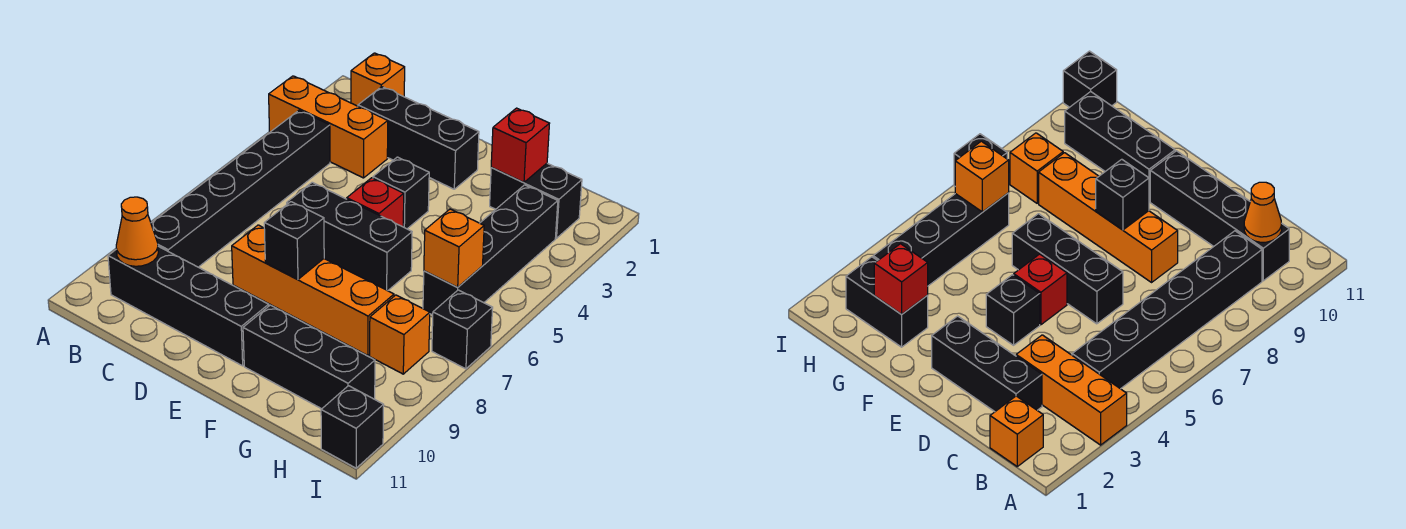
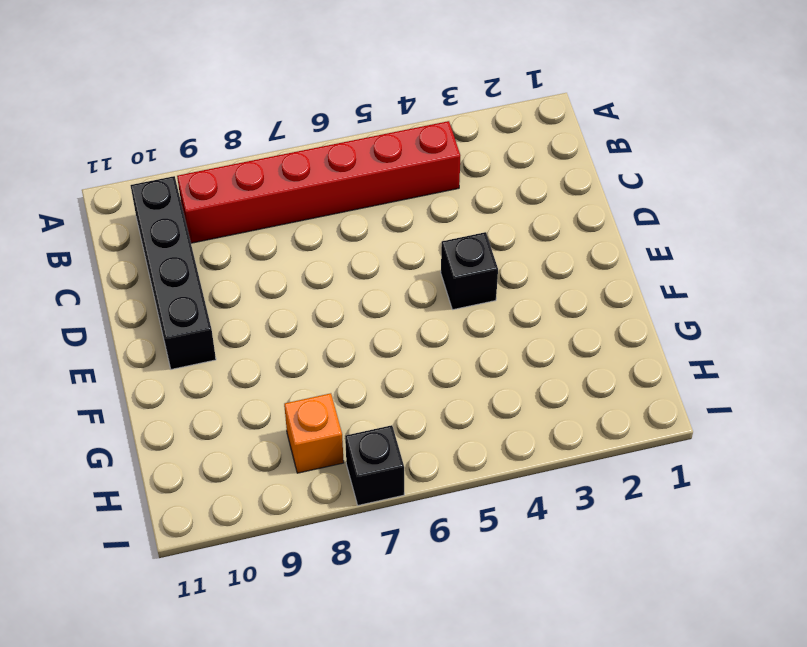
red 1x6 brick [177,121,460,243] -> black 1x6 brick [151,110,330,267]
none -> orange 1x3 brick [269,76,388,178]
none -> orange 1x1 brick [351,53,405,106]
none -> black 1x3 brick [358,87,479,189]

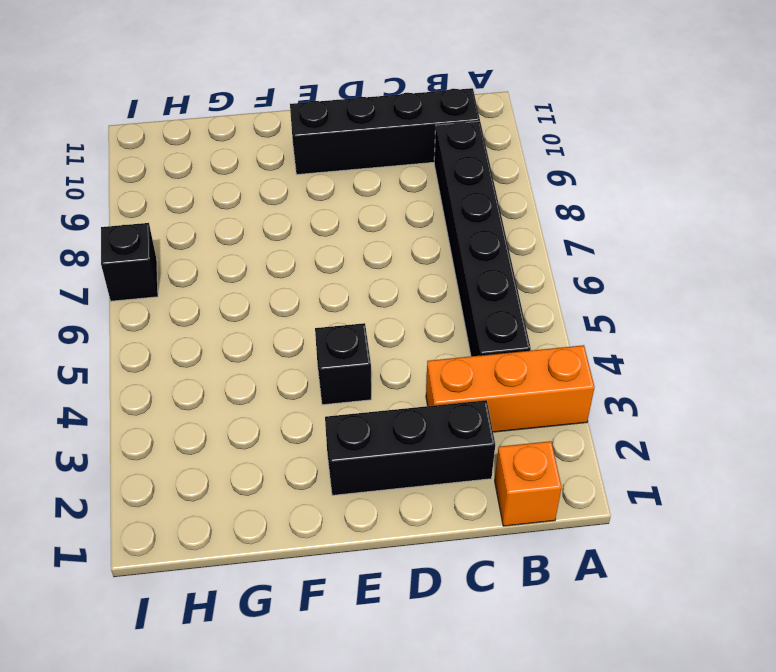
none -> black 1x3 brick [287,182,412,291]
none -> orange 1x4 brick [232,225,394,356]
none -> red 1x1 brick [347,178,404,227]

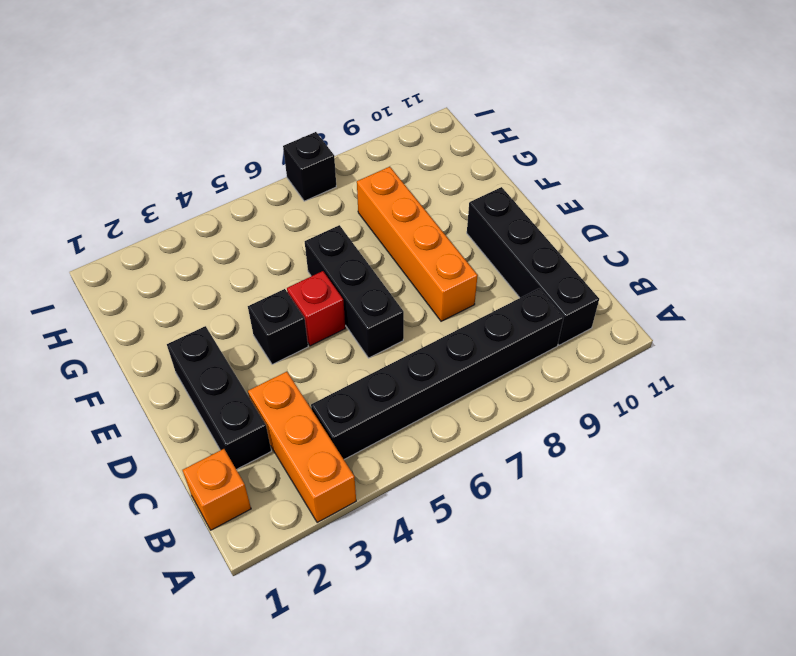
none -> black 1x3 brick [243,305,375,409]
none -> black 1x2 brick [490,163,582,238]
none -> black 1x4 brick [423,185,558,315]

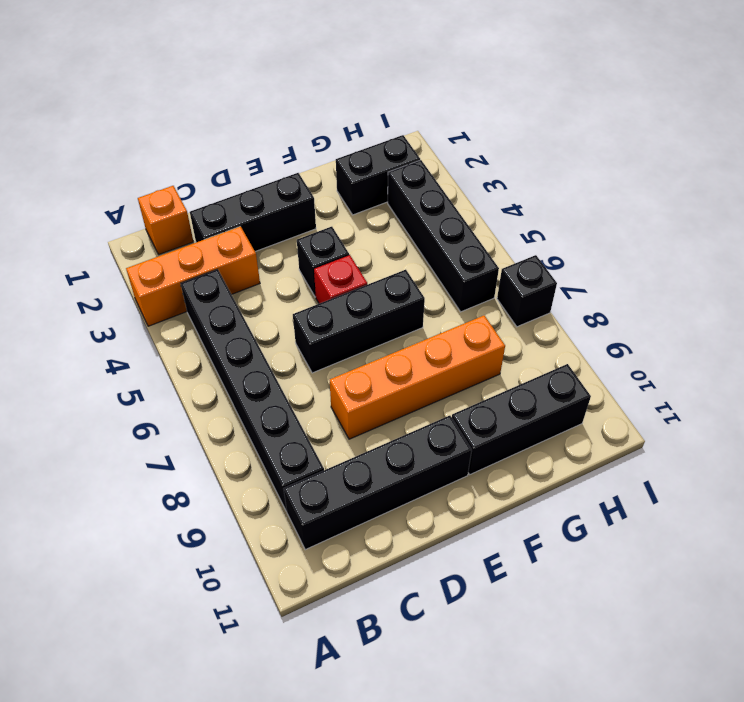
none -> orange 1x1 brick [370,295,430,374]
none -> black 1x1 brick [321,386,384,468]
none -> orange 1x1 cone [116,197,158,266]

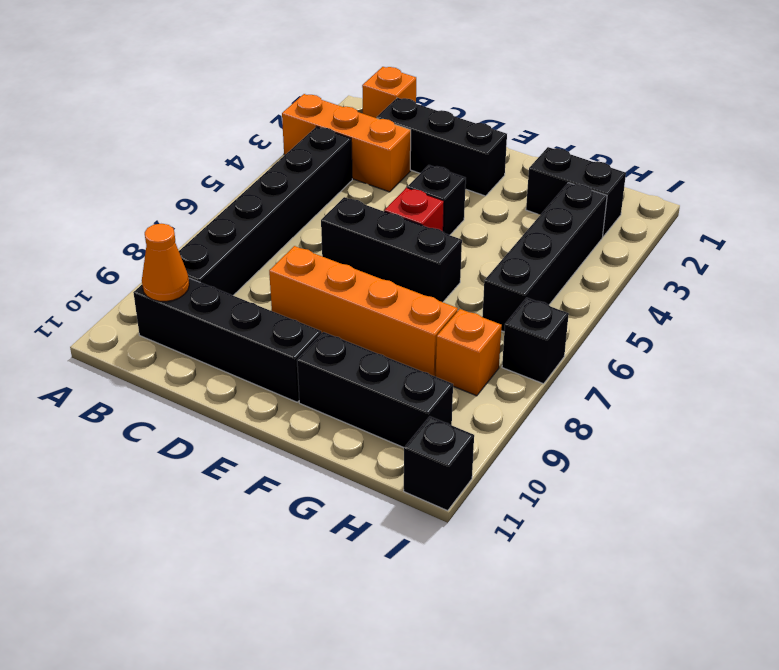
none -> black 1x1 brick [264,202,324,280]
none -> red 1x1 brick [491,108,550,183]
none -> orange 1x1 brick [424,209,484,287]

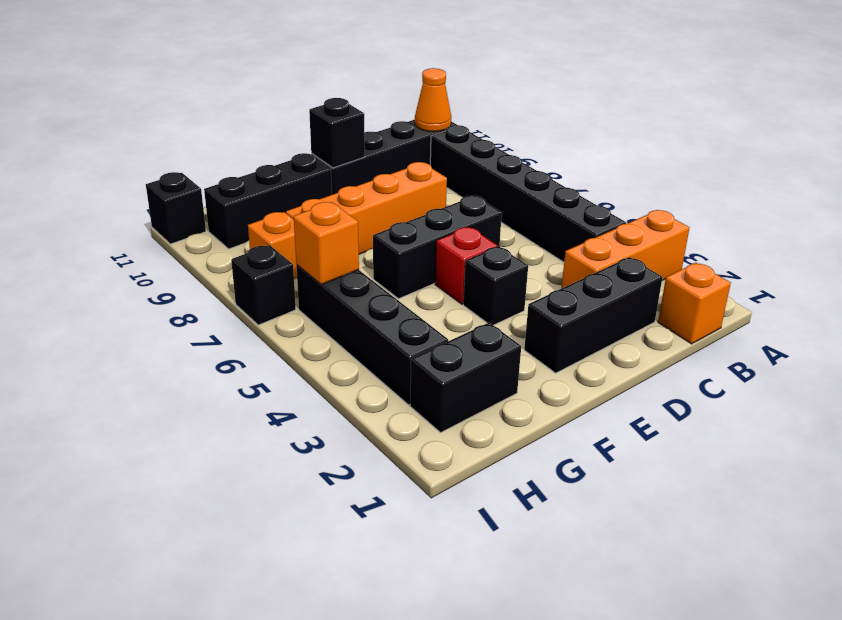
black 1x1 brick [309,98,365,168] -> black 1x1 brick moved to [264,202,324,280]
none -> red 1x1 brick [491,108,550,183]

